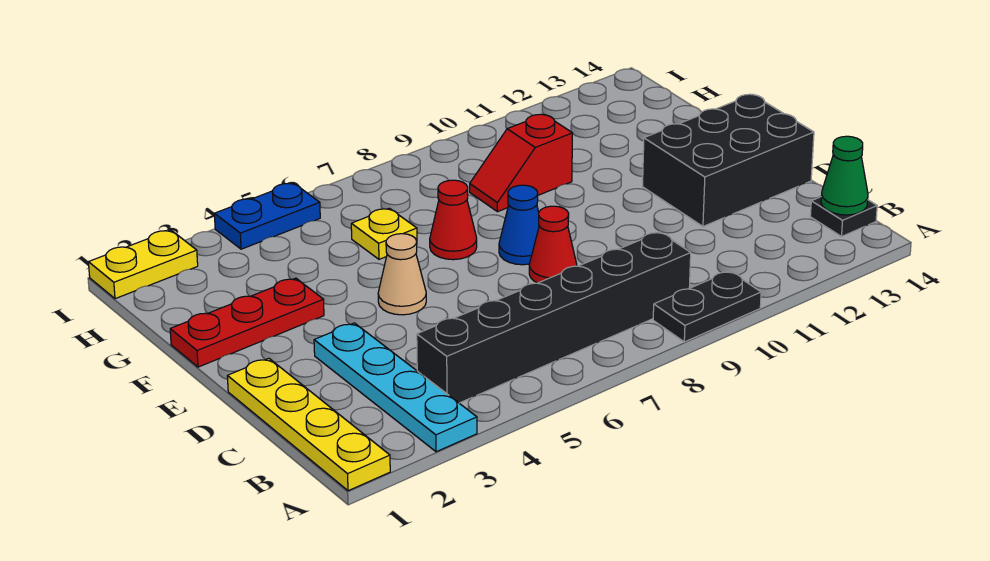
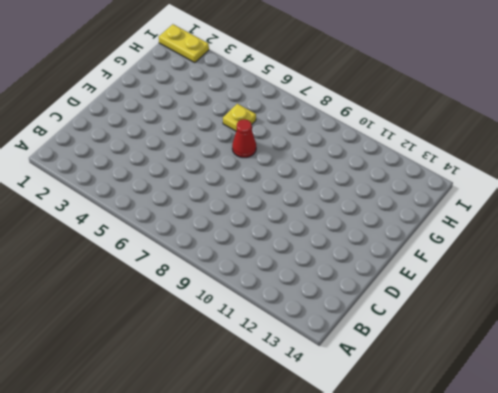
none -> yellow 1x4 plate [227,358,390,491]
none -> cyan 1x4 plate [314,323,477,452]
none -> black 1x2 plate [653,271,761,342]

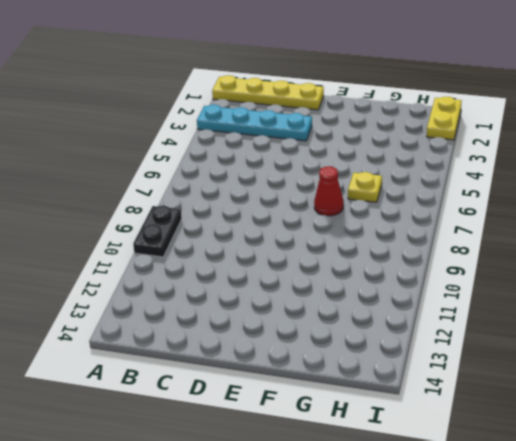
none -> black 1x6 brick [417,232,691,403]
none -> black 1x1 plate [810,197,877,236]
none -> red 1x1 cone [529,206,577,283]

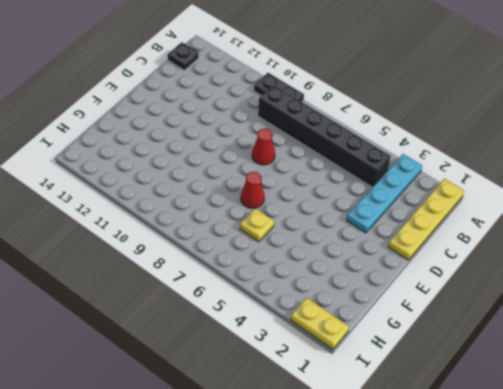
none -> black 2x3 brick [643,94,814,226]
none -> tan 1x1 cone [378,234,426,315]
none -> blue 1x1 cone [499,185,539,265]

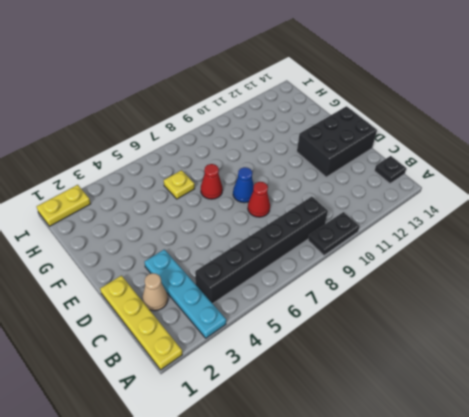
tan 1x1 cone [142,273,168,311] -> tan 1x1 cone moved to [378,234,426,315]
none -> red 1x3 plate [170,278,324,367]
none -> red 1x2 slope [470,114,573,212]
none -> blue 1x2 plate [214,183,320,249]

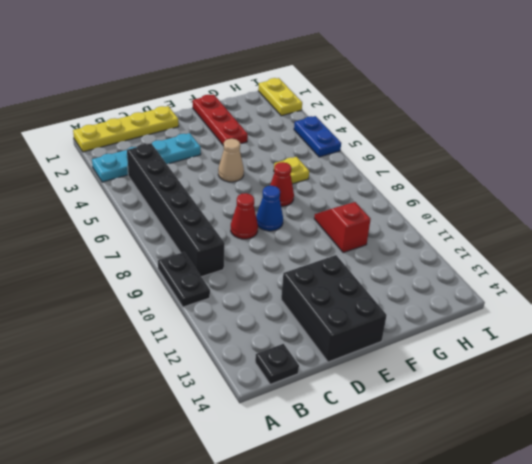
none -> green 1x1 cone [821,136,868,215]

